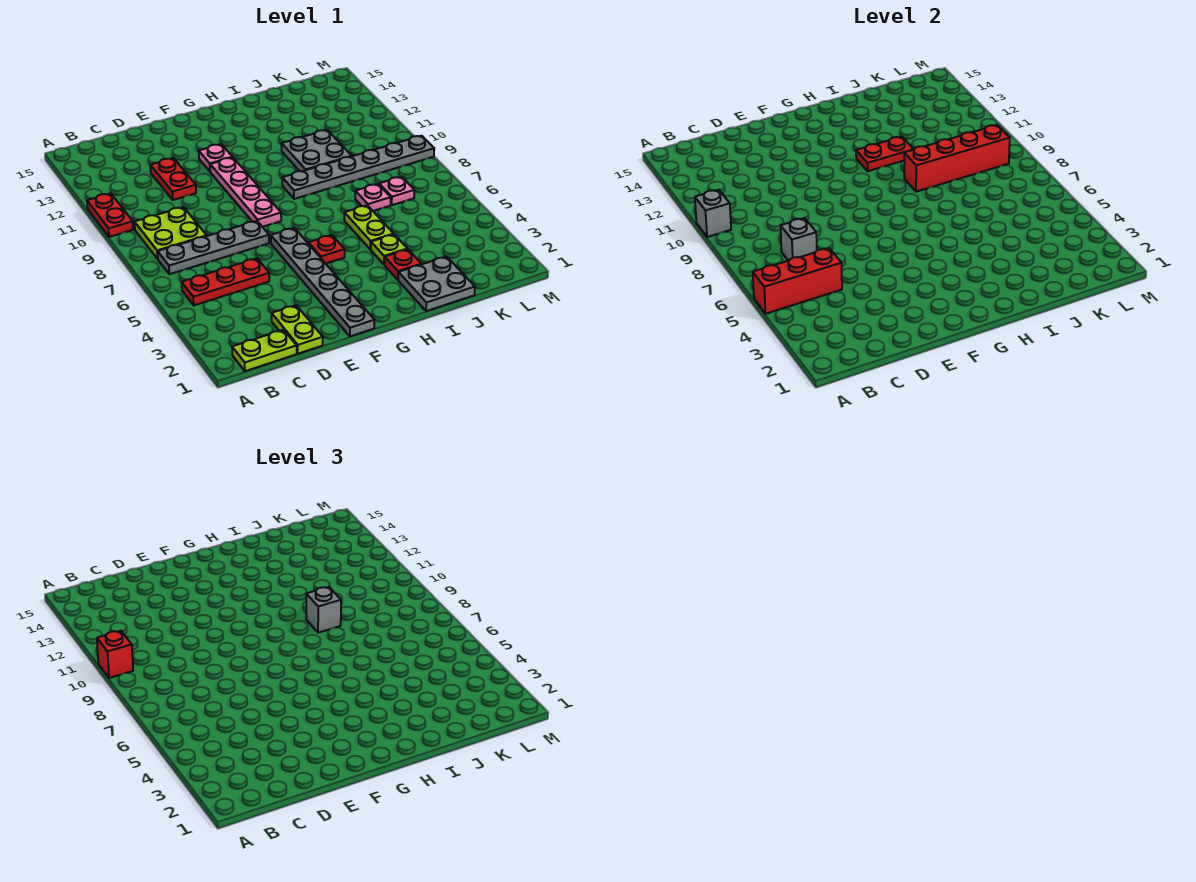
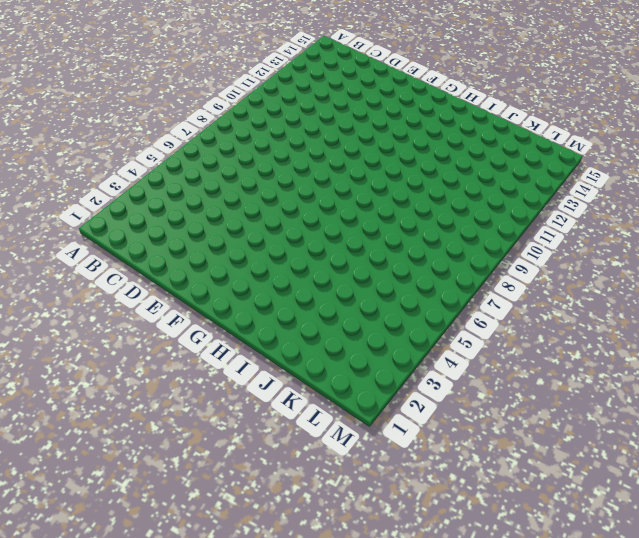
none -> red 1x2 plate [87,193,133,237]
none -> lime 1x2 plate [232,330,297,371]
none -> red 1x3 plate [182,258,269,305]

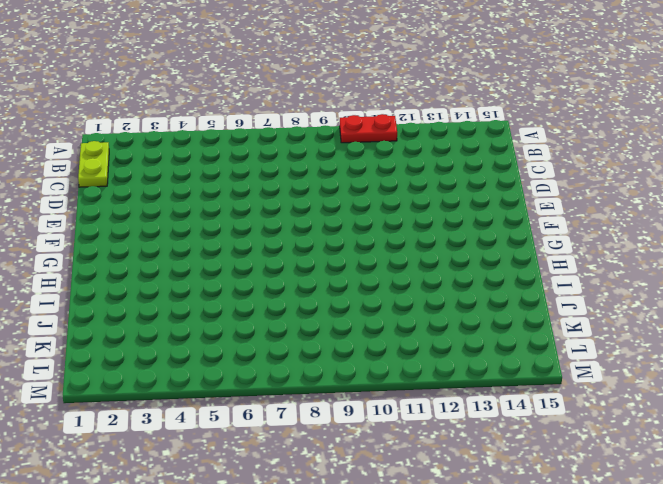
none -> red 1x3 plate [182,258,269,305]
none -> grey 1x4 plate [158,221,269,274]
none -> lime 2x2 plate [135,207,207,259]

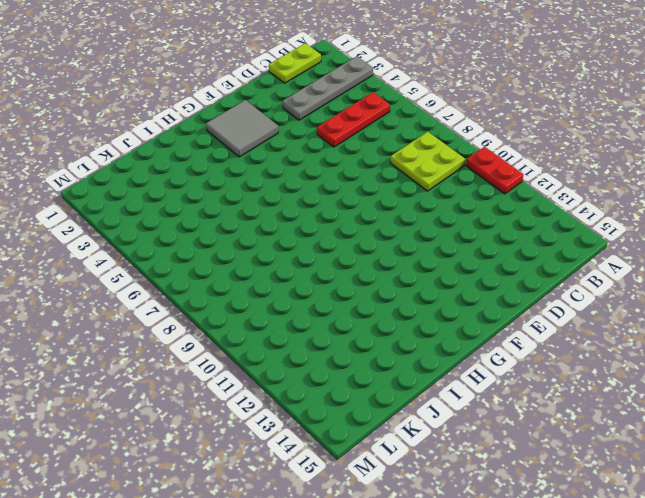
grey 1x4 plate [283,56,373,120] -> grey 1x4 plate moved to [158,221,269,274]
grey 2x2 tile [206,100,278,157] -> grey 1x6 plate [271,228,374,336]
none -> lime 1x2 plate [272,305,323,354]
none -> red 1x2 plate [150,158,196,200]
none -> pink 1x4 plate [210,158,281,227]

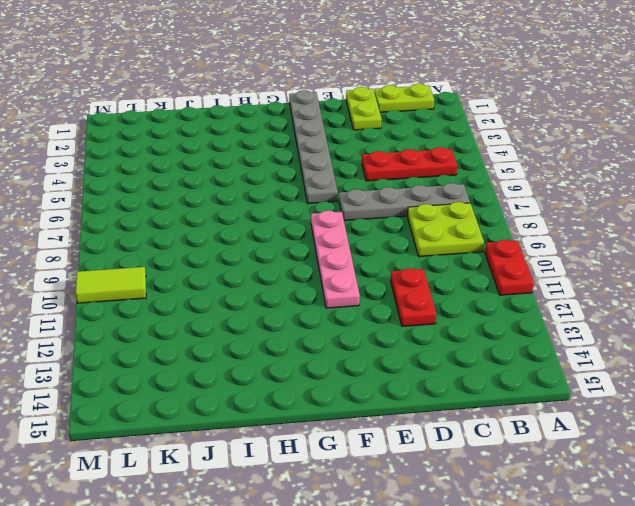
lime 1x2 tile [75,267,146,303] -> none
none -> pink 1x1 plate [199,144,233,171]
none -> red 1x1 plate [308,235,345,264]
none -> grey 1x6 plate [282,136,434,199]

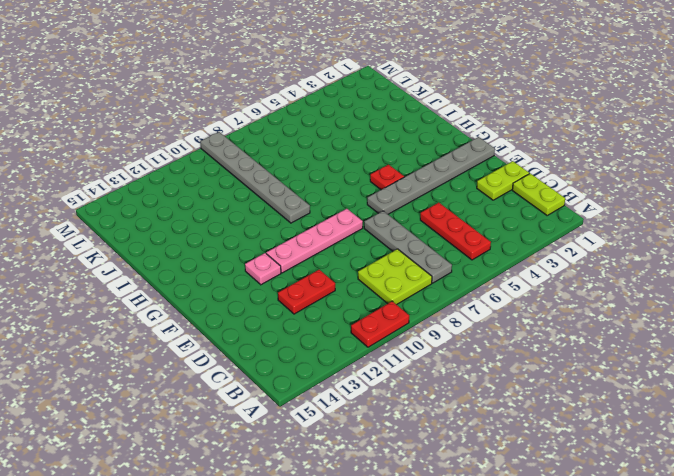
none -> grey 2x2 plate [398,257,475,311]
none -> red 1x1 plate [384,249,421,280]
none -> lime 1x1 plate [371,234,407,264]

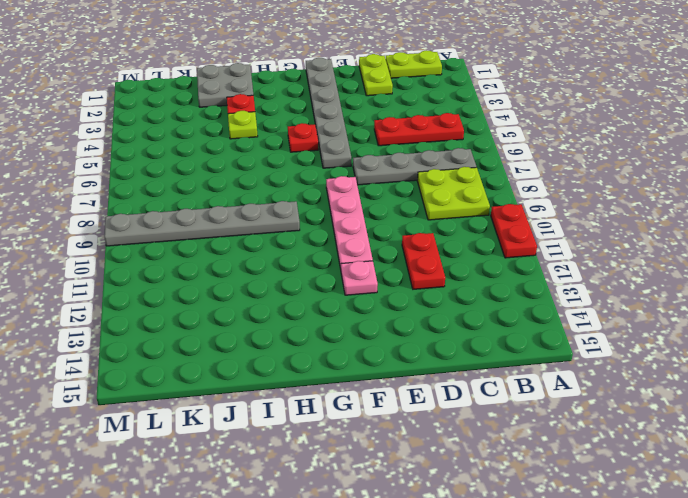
none -> lime 1x2 plate [344,205,394,249]
none -> grey 2x2 plate [282,130,352,171]
none -> pink 1x1 plate [355,184,391,211]

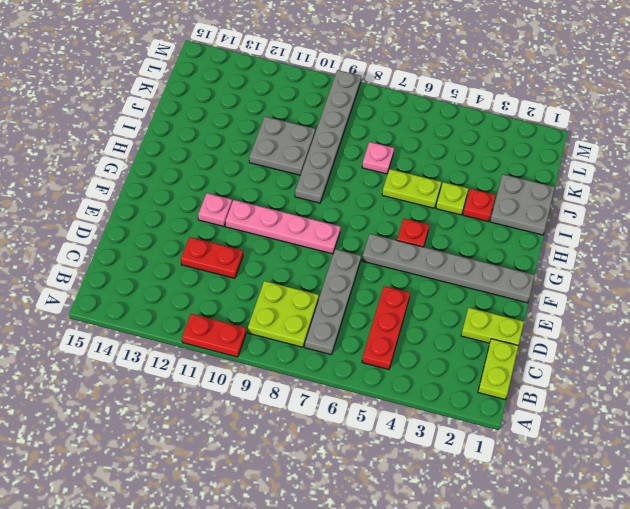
none -> pink 1x1 plate [379,177,414,205]
none -> red 1x3 brick [753,248,842,314]
none -> grey 1x1 brick [695,190,731,237]

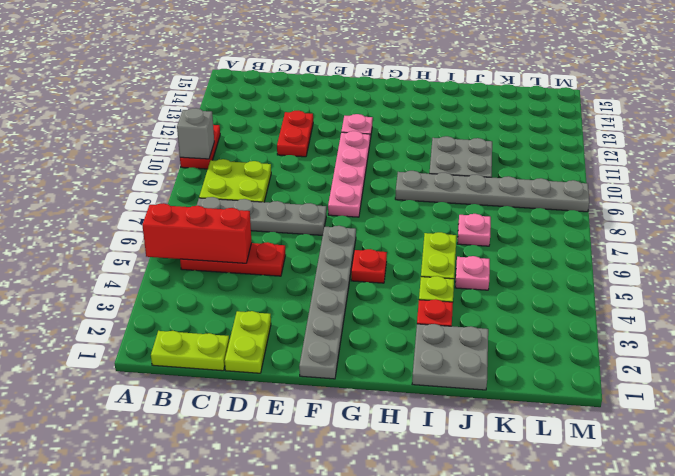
pink 1x1 plate [455,256,490,290] -> pink 1x1 plate moved to [379,177,414,205]
none -> grey 1x1 brick [781,218,817,261]
none -> red 1x2 plate [856,137,913,171]
none -> red 1x4 brick [904,125,1010,192]

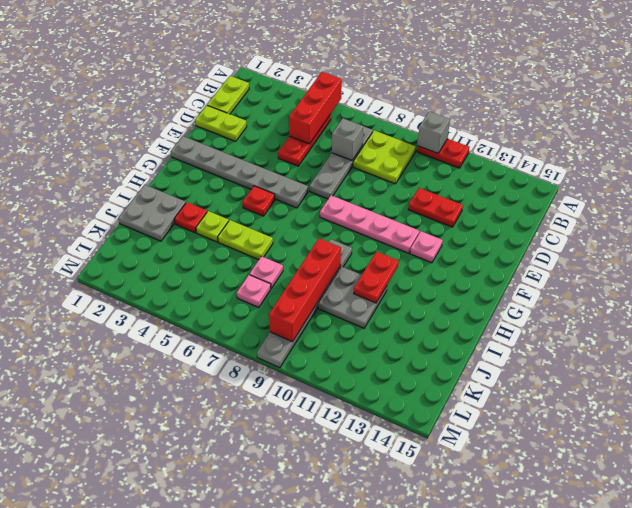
none -> red 1x1 brick [97,631,133,678]
none -> grey 1x1 brick [306,587,341,633]

